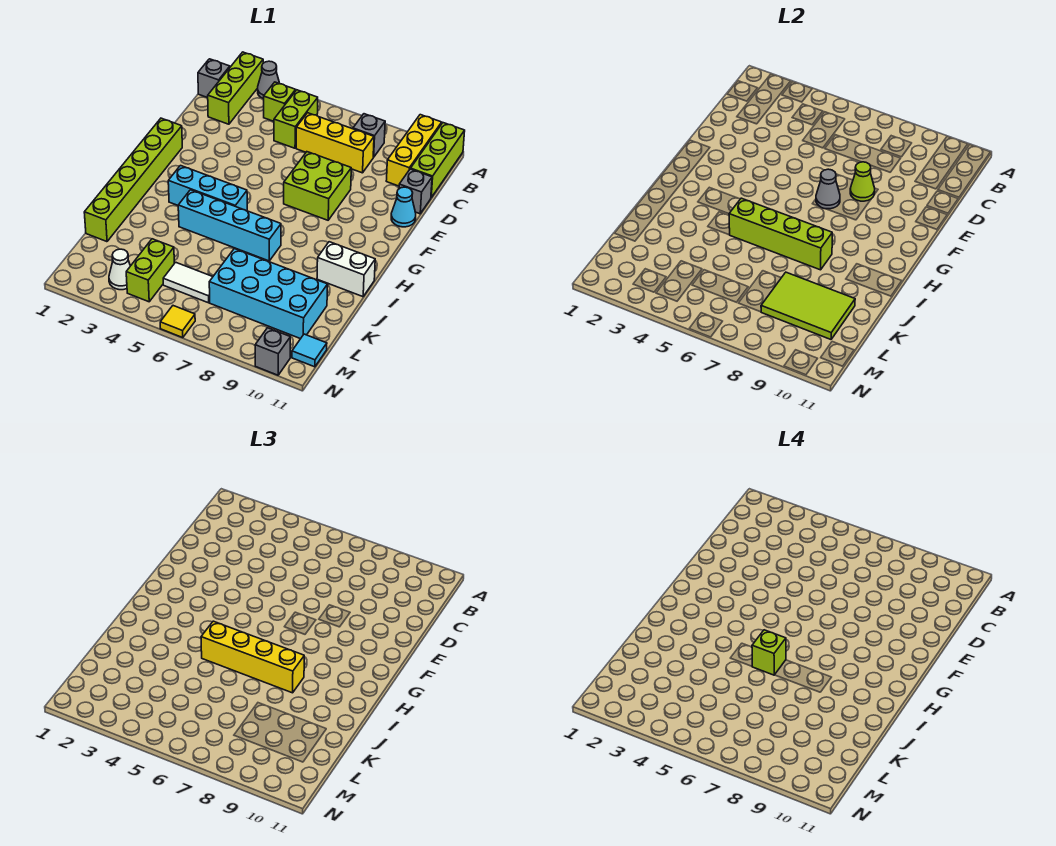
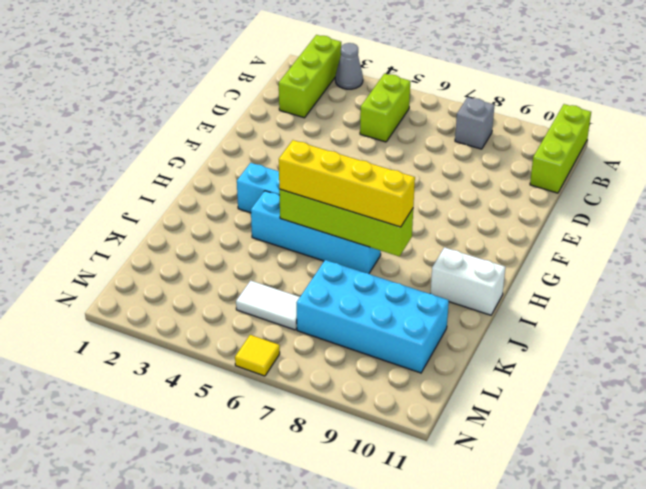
none -> yellow 1x3 brick [386,115,442,186]
none -> grey 1x1 brick [198,59,230,98]
none -> lime 1x1 brick [264,82,296,121]

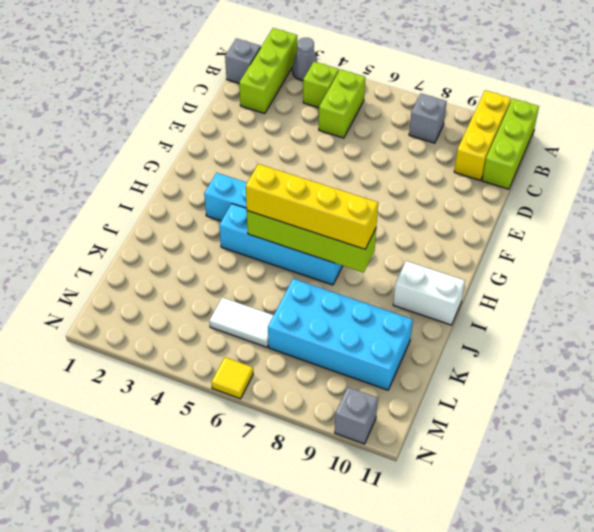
none -> yellow 1x3 brick [296,113,374,173]
none -> grey 1x1 brick [399,169,432,214]
none -> lime 2x2 brick [284,152,351,220]

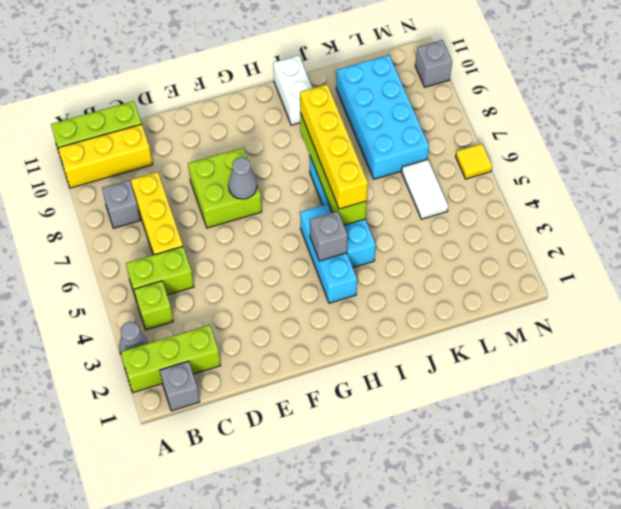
grey 1x1 brick [310,211,348,261] -> grey 1x1 brick moved to [399,169,432,214]
none -> cyan 1x1 cone [391,187,416,227]
none -> lime 1x6 brick [84,118,182,242]
none -> lime 1x2 brick [126,239,174,302]

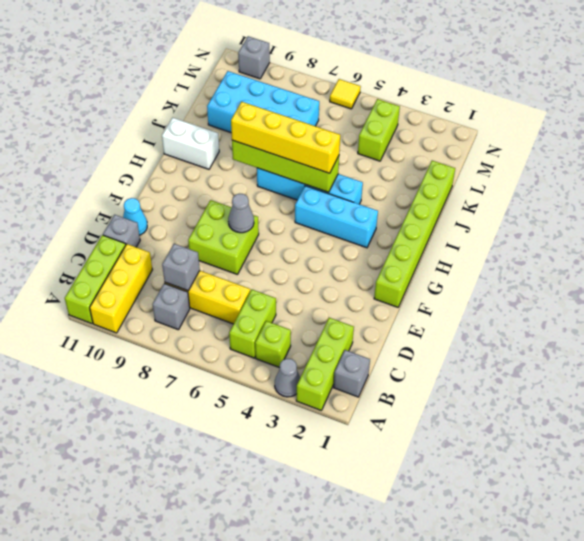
grey 1x1 brick [162,244,200,291] -> none
none -> white 1x2 tile [163,262,213,303]
none -> white 1x1 cone [109,249,130,290]
none -> cyan 1x1 tile [292,334,327,367]

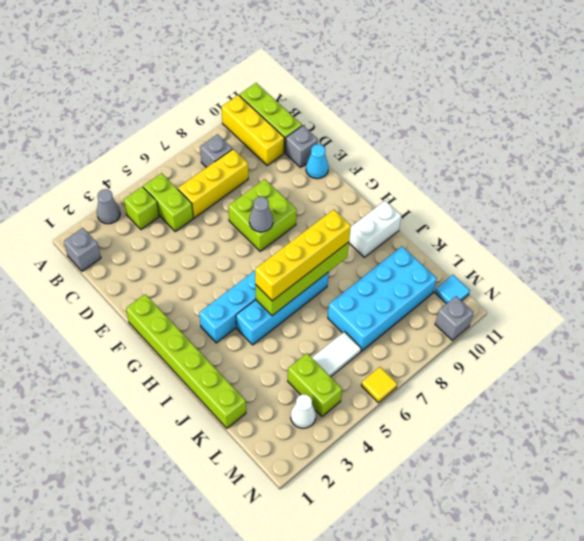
none -> lime 1x3 brick [208,52,263,124]
none -> lime 1x1 cone [850,162,875,201]
none -> lime 2x3 tile [761,272,855,339]

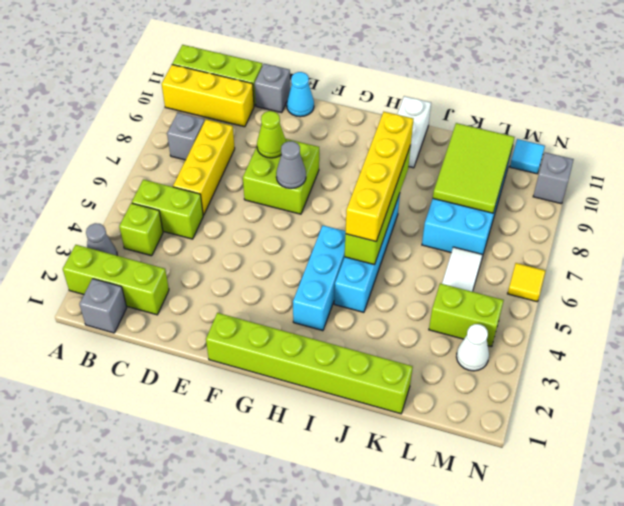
none -> lime 1x1 brick [752,630,786,675]

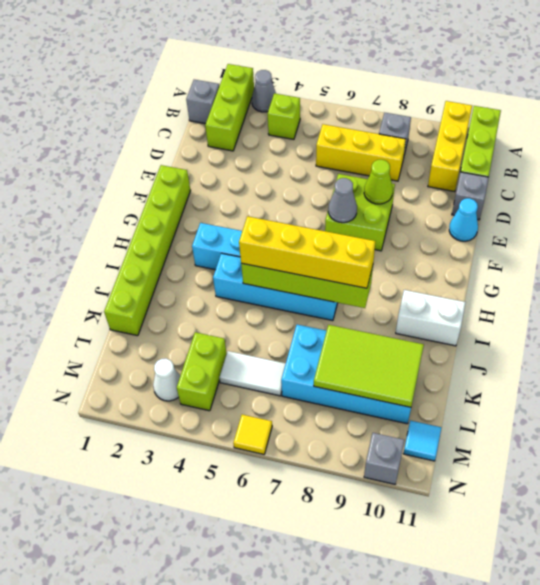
none -> lime 1x2 brick [274,90,318,148]
none -> lime 1x1 brick [752,630,786,675]

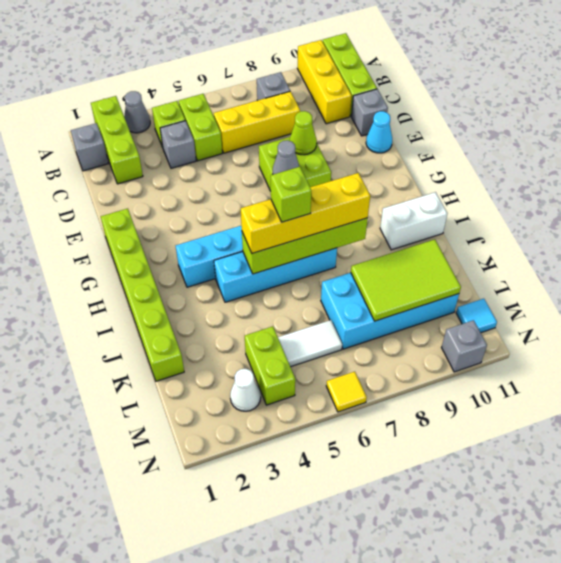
grey 1x1 brick [160,121,196,168] -> none

